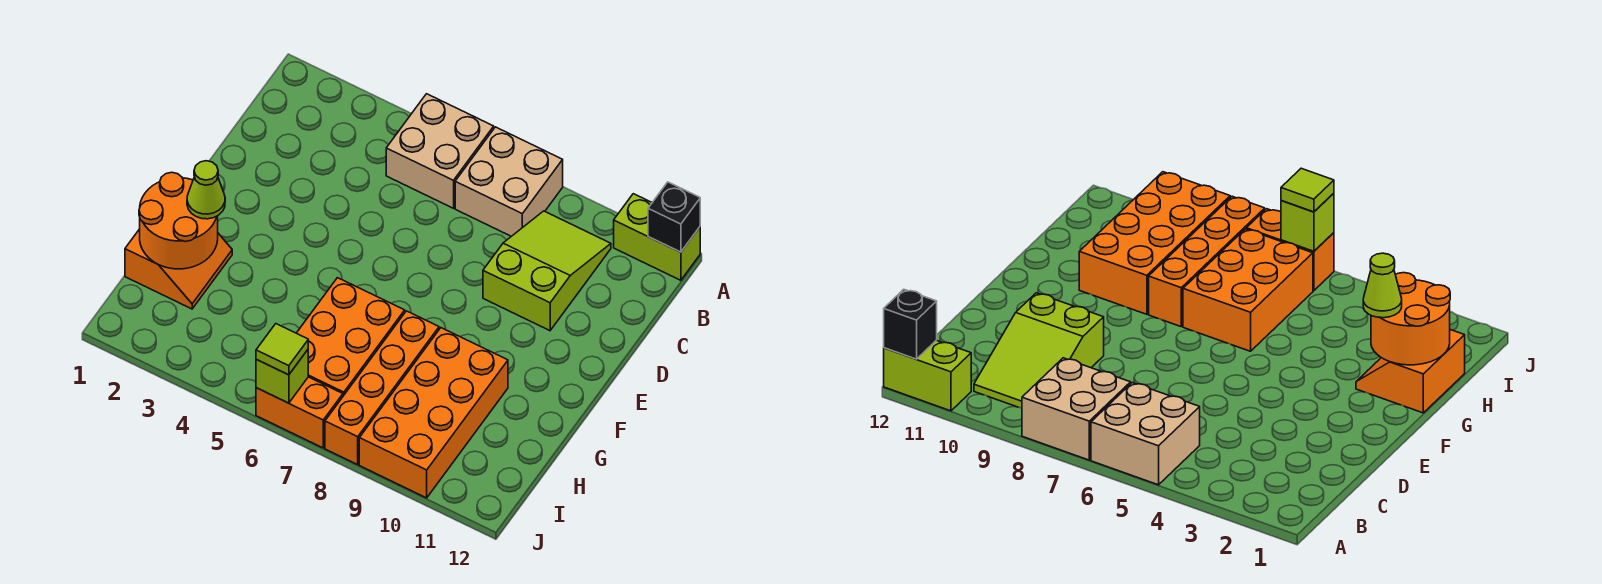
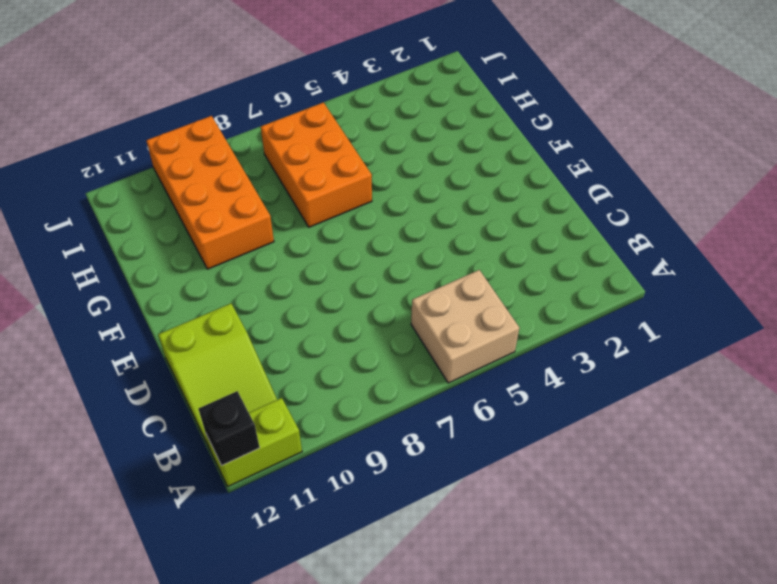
lime 2x3 slope [158,304,277,451] -> lime 2x3 slope moved to [483,211,611,331]
none -> tan 2x2 brick [455,127,563,236]
none -> orange 2x2 slope [125,229,232,309]
none -> orange 1x4 brick [325,311,439,465]

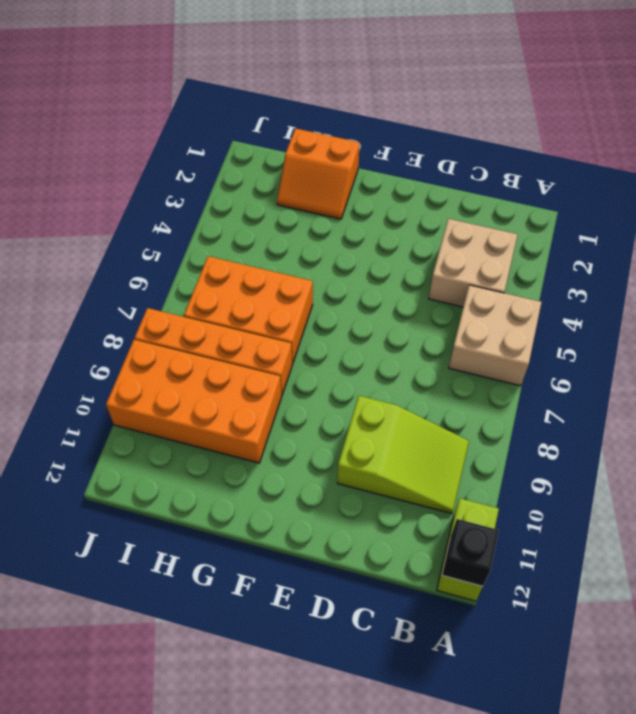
tan 2x2 brick [429,219,518,307] -> tan 2x2 brick moved to [455,127,563,236]
none -> orange 1x2 brick [256,377,343,448]
none -> orange 2x2 round brick [139,172,218,269]
none -> lime 1x1 brick [256,350,308,403]

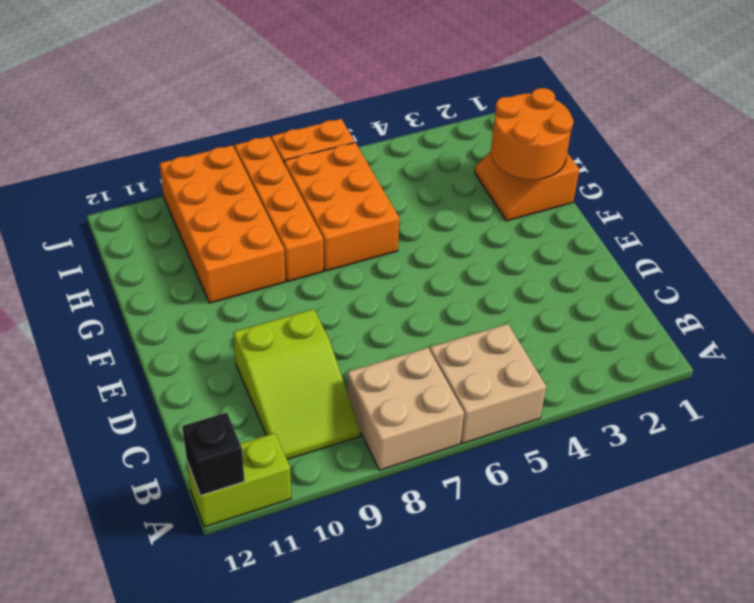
none -> lime 1x1 brick [256,350,308,403]
none -> lime 1x1 cone [187,161,225,219]
none -> lime 1x1 tile [256,324,308,375]

